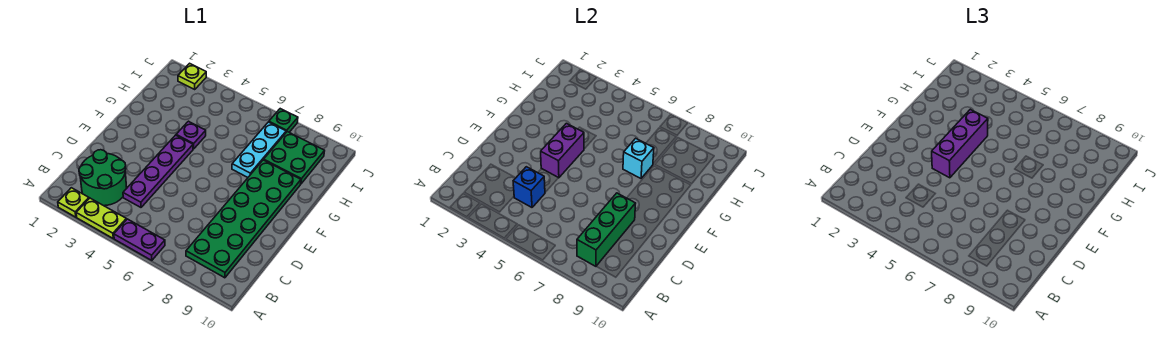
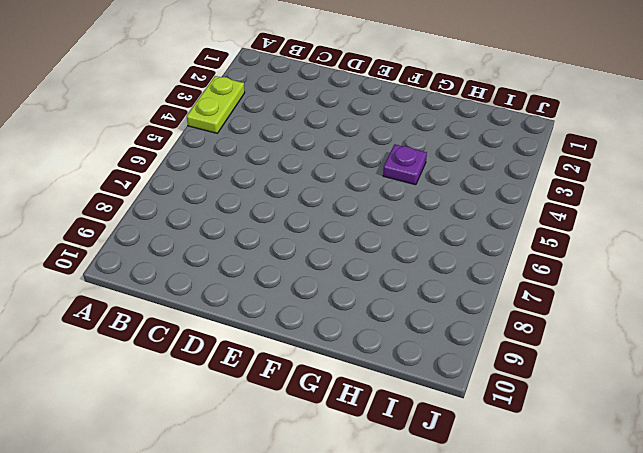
none -> lime 1x1 plate [58,188,89,217]
none -> purple 1x2 plate [114,219,165,260]
none -> green 2x2 round brick [79,150,127,206]

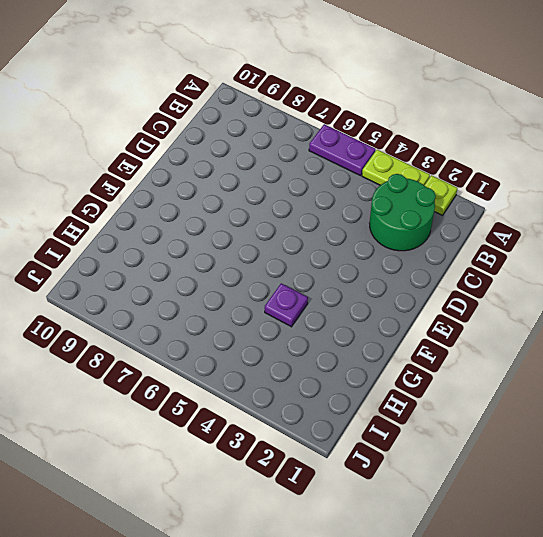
none -> green 2x6 plate [186,160,301,278]
none -> purple 1x4 plate [123,135,193,207]
none -> cyan 1x3 plate [232,122,286,177]

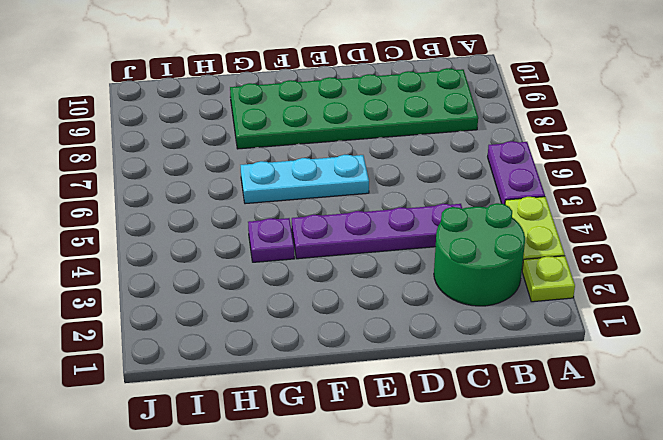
cyan 1x3 plate [241,155,369,204] -> cyan 1x3 plate moved to [232,122,286,177]
none -> green 2x2 plate [264,132,325,184]
none -> lime 1x1 plate [178,63,206,89]
none -> green 1x1 plate [269,109,298,132]

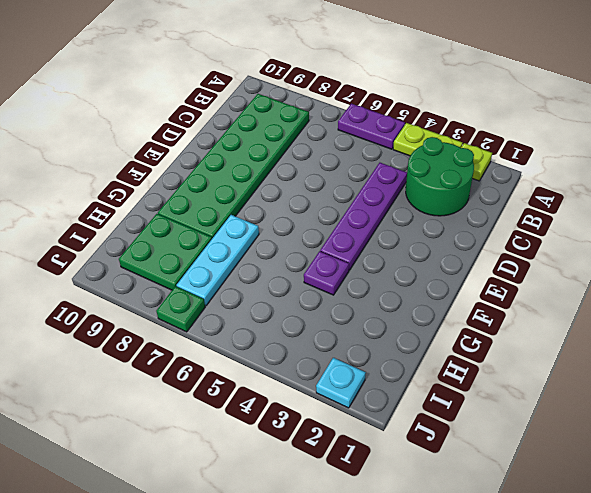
cyan 1x1 plate [316,358,366,408] -> lime 1x1 plate [178,63,206,89]
none -> green 1x3 brick [577,193,636,266]
none -> blue 1x1 brick [513,167,545,207]
none -> purple 1x2 brick [541,123,584,178]

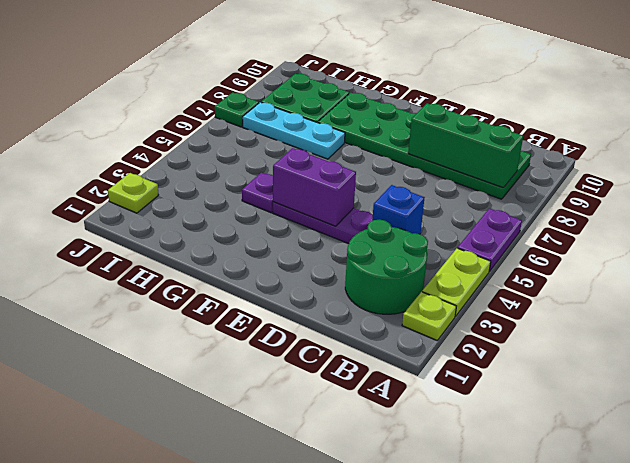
none -> cyan 1x1 brick [623,138,654,178]
none -> purple 1x3 brick [932,109,988,178]

